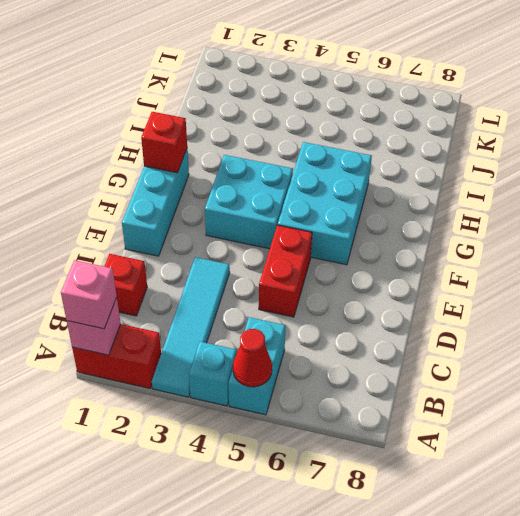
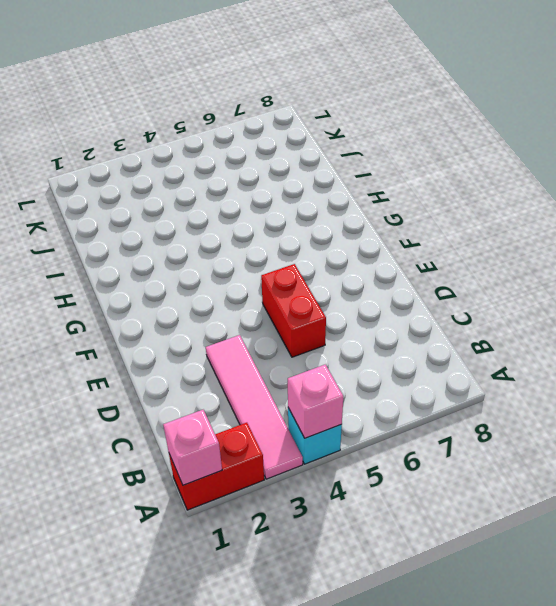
pink 1x4 tile [206,335,303,479] -> cyan 1x4 tile [152,257,230,397]
pink 1x1 brick [288,365,343,438] -> pink 1x1 brick moved to [61,260,117,329]
none -> cyan 1x2 brick [229,317,286,415]
none -> red 1x1 brick [104,254,147,316]
none -> cyan 1x3 brick [122,149,189,256]

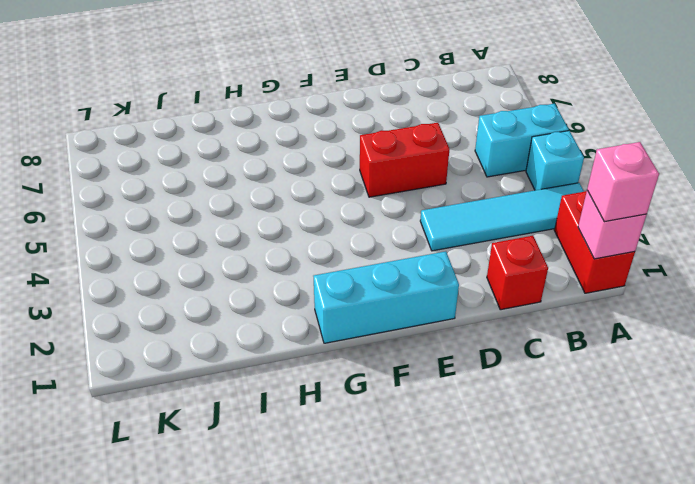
none -> cyan 2x2 brick [205,155,293,249]
none -> cyan 2x3 brick [278,142,372,265]
none -> red 1x1 cone [233,329,272,387]

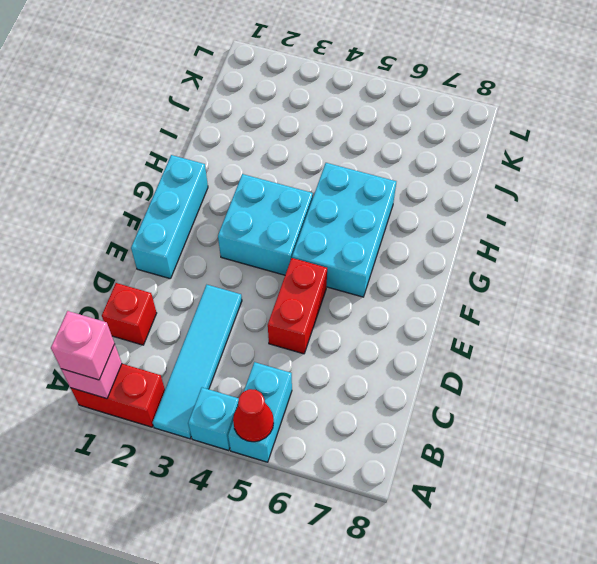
none -> red 1x1 brick [141,112,187,173]

